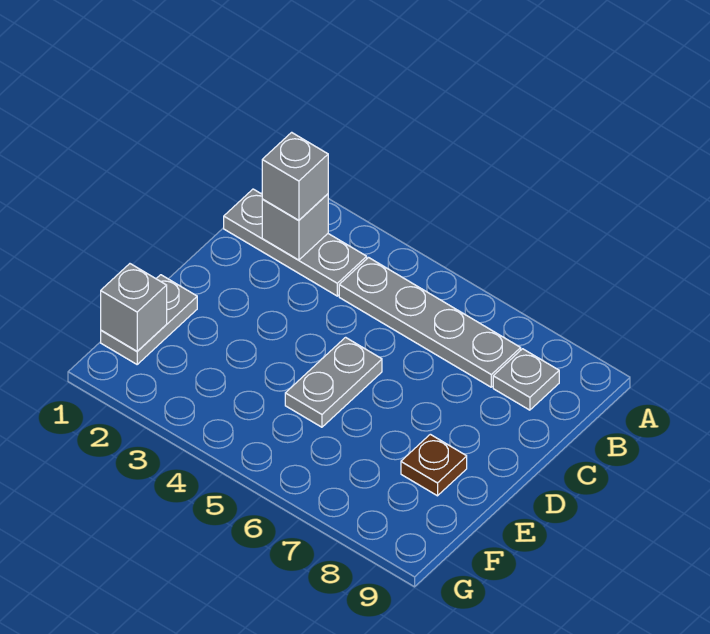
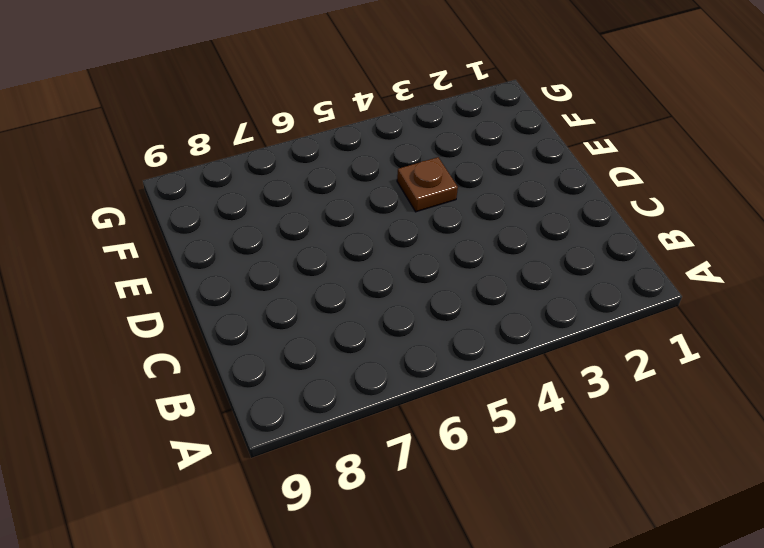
brown 1x1 plate [397,157,458,212] -> brown 1x1 plate moved to [401,434,467,496]
none -> grey 1x3 plate [224,189,367,296]
none -> grey 1x4 plate [339,258,521,387]

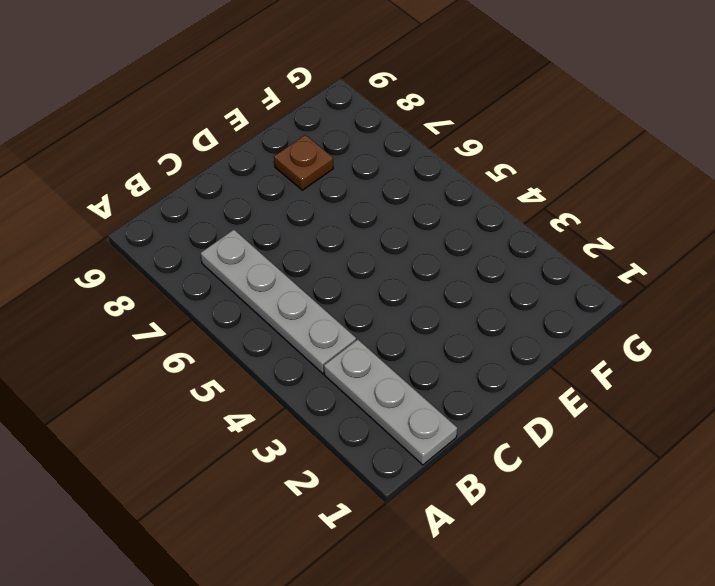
none -> grey 1x1 plate [493,349,559,410]
none -> grey 1x2 plate [285,337,382,427]

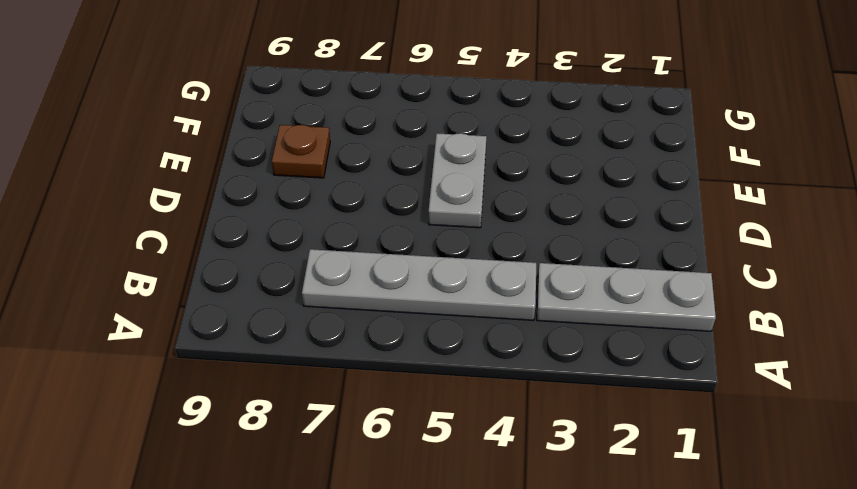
none -> grey 1x1 plate [493,349,559,410]
none -> grey 1x2 plate [101,275,197,364]

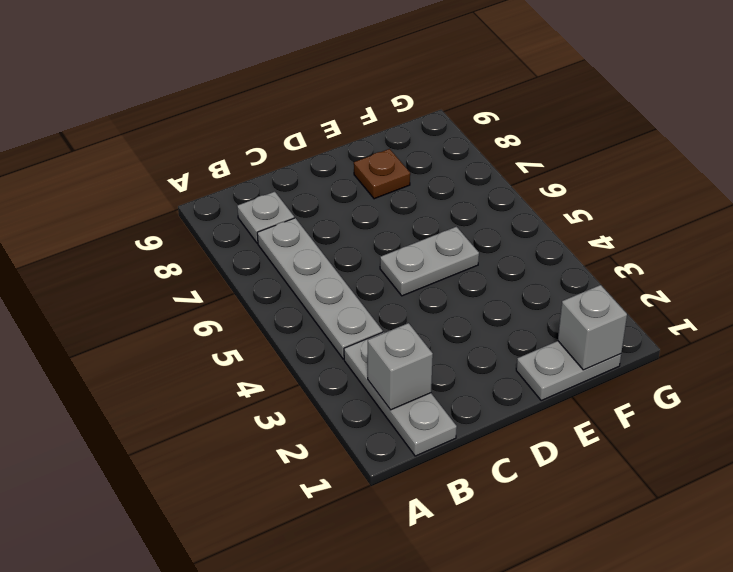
none -> grey 1x1 brick [262,132,328,220]

